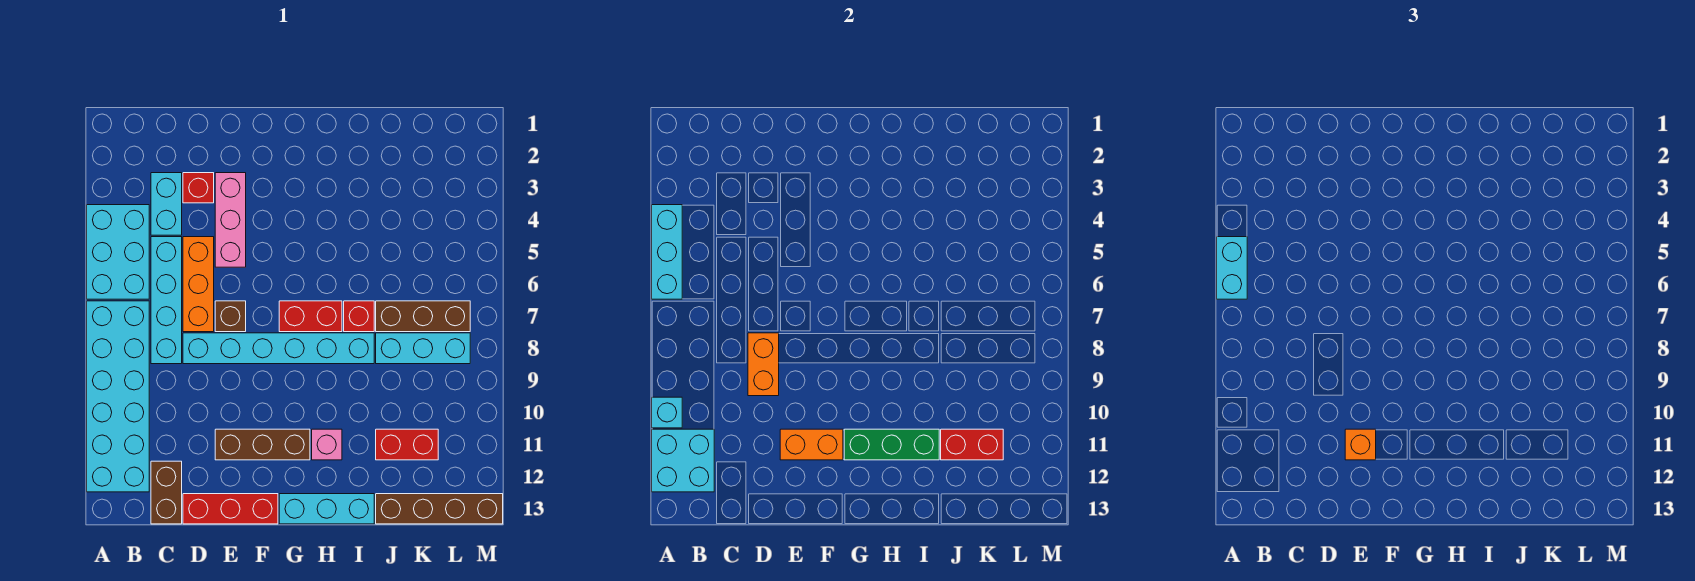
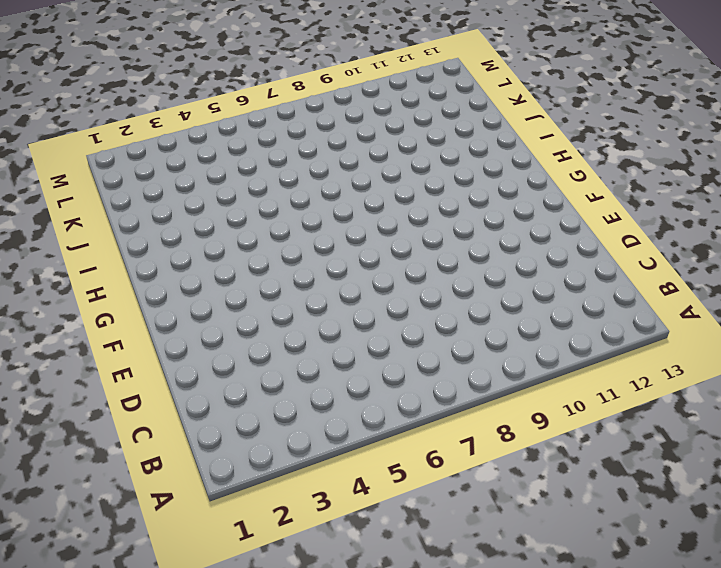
none -> cyan 2x3 brick [87,205,149,299]
none -> cyan 2x6 brick [87,301,149,492]
none -> cyan 1x2 brick [151,173,182,235]

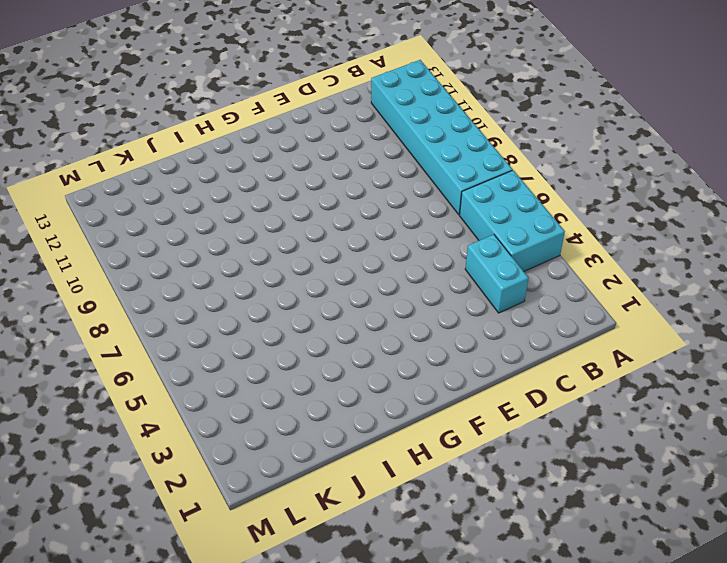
none -> cyan 1x4 brick [151,237,182,364]
none -> brown 1x2 brick [151,461,182,524]
none -> red 1x1 brick [183,173,214,203]

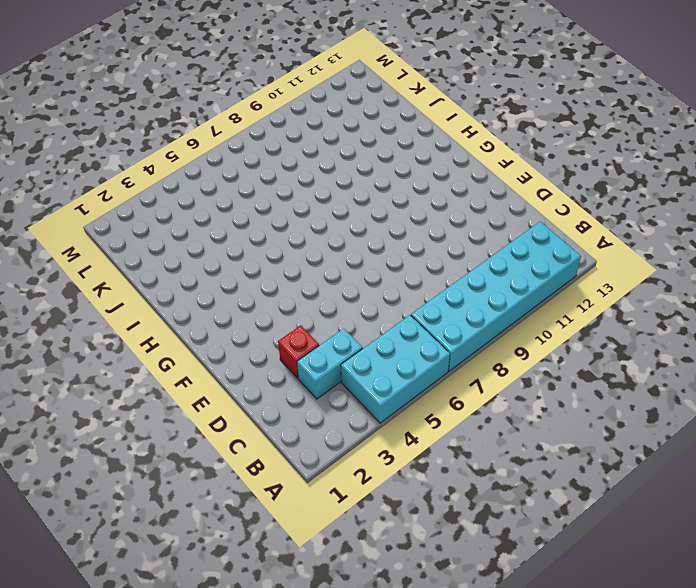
none -> cyan 1x4 brick [151,237,182,364]
none -> brown 1x2 brick [151,461,182,524]
none -> orange 1x3 brick [183,237,214,332]

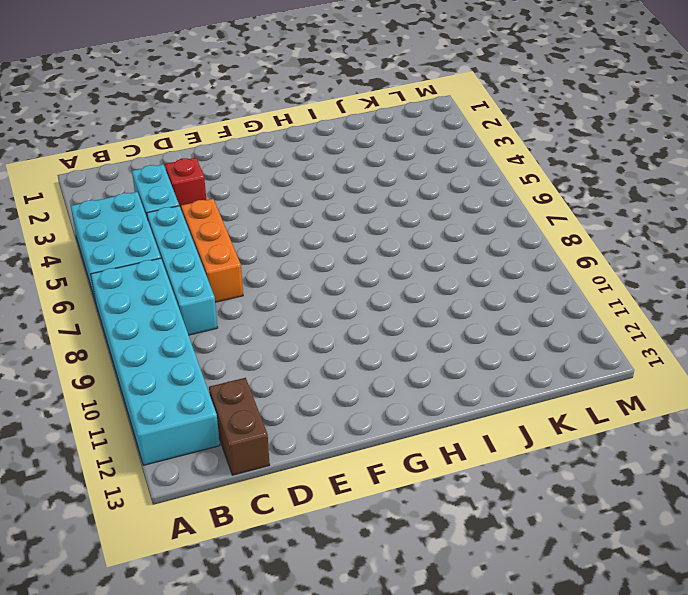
none -> cyan 1x6 brick [183,333,374,364]
none -> red 1x3 brick [183,494,278,524]
none -> pink 1x3 brick [215,173,246,267]

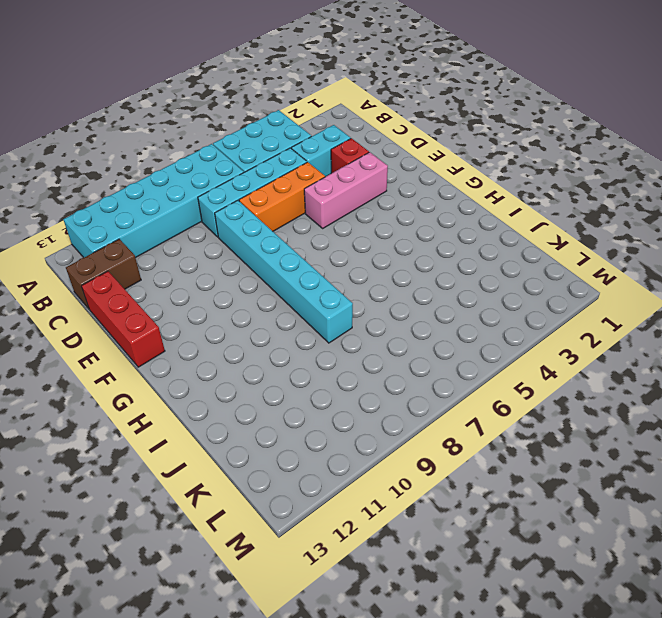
none -> brown 1x1 brick [215,301,246,332]
none -> brown 1x3 brick [215,429,310,460]
none -> red 1x2 brick [279,301,342,332]

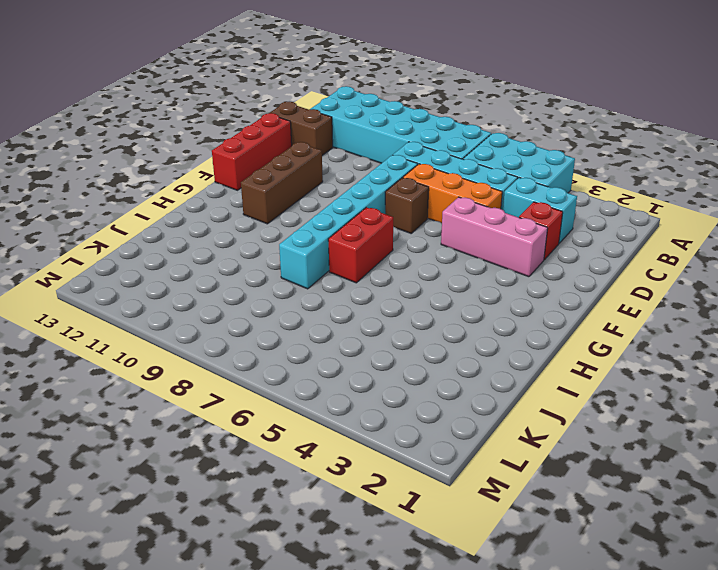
none -> cyan 1x3 brick [279,494,374,524]
none -> pink 1x1 brick [312,429,342,460]
none -> red 1x1 brick [344,301,374,332]

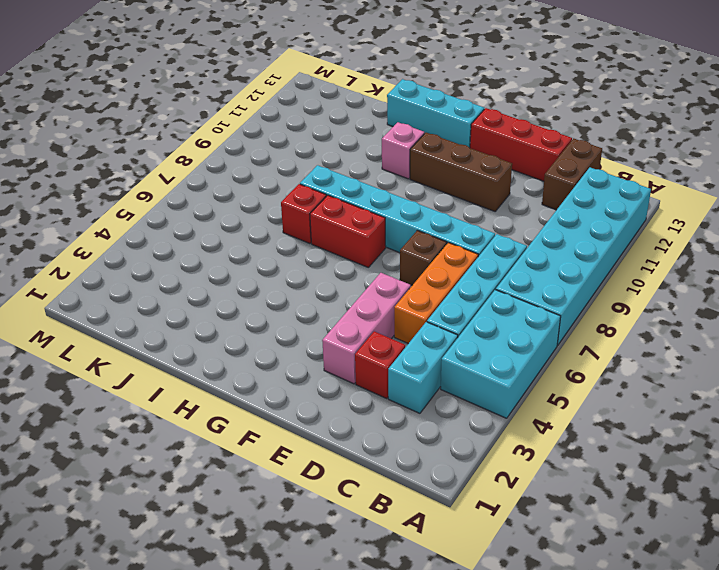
none -> brown 1x3 brick [376,301,470,332]
none -> cyan 1x3 brick [376,333,470,364]
none -> red 1x2 brick [376,429,438,460]

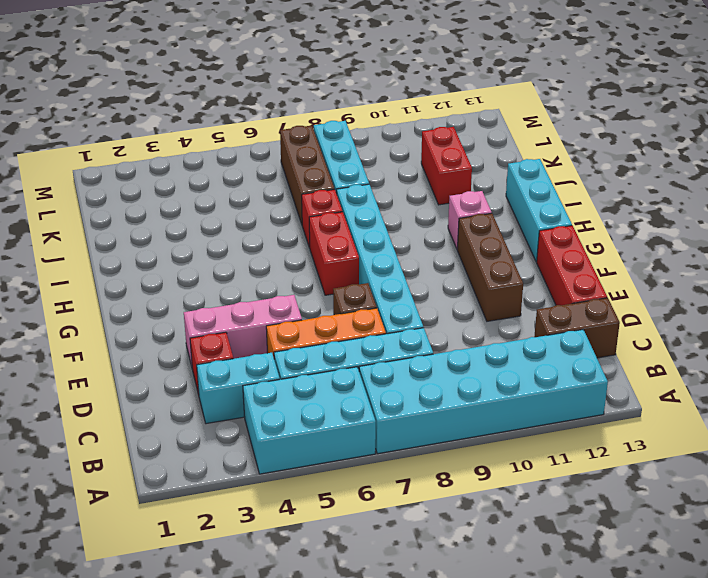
none -> brown 1x4 brick [376,494,503,524]
none -> cyan 1x3 brick [652,205,682,299]
none -> cyan 1x1 brick [652,397,682,428]

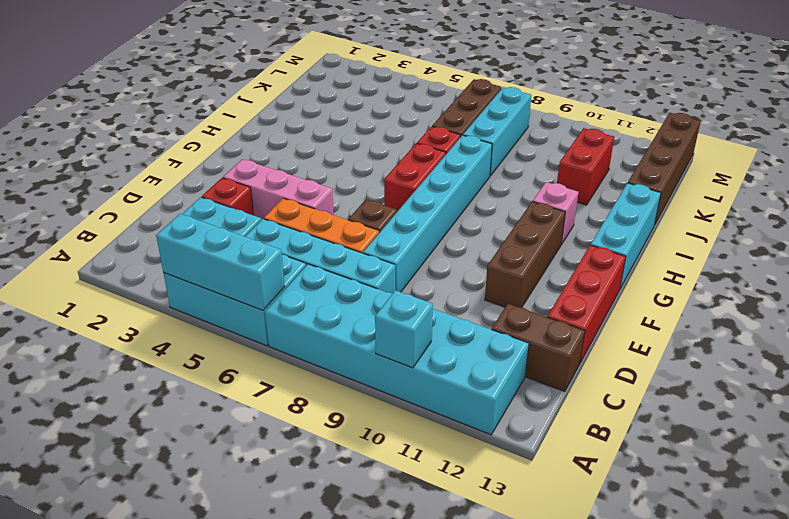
none -> cyan 2x2 brick [652,429,714,492]
none -> orange 1x2 brick [748,333,779,396]
none -> orange 1x2 brick [780,429,843,460]

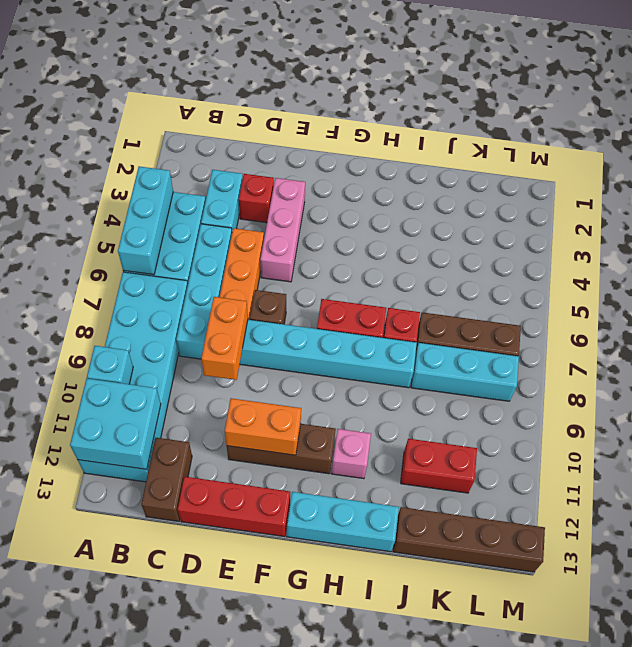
none -> green 1x3 brick [844,429,939,460]
none -> red 1x2 brick [941,429,1003,460]
none -> cyan 1x2 brick [1217,237,1247,299]

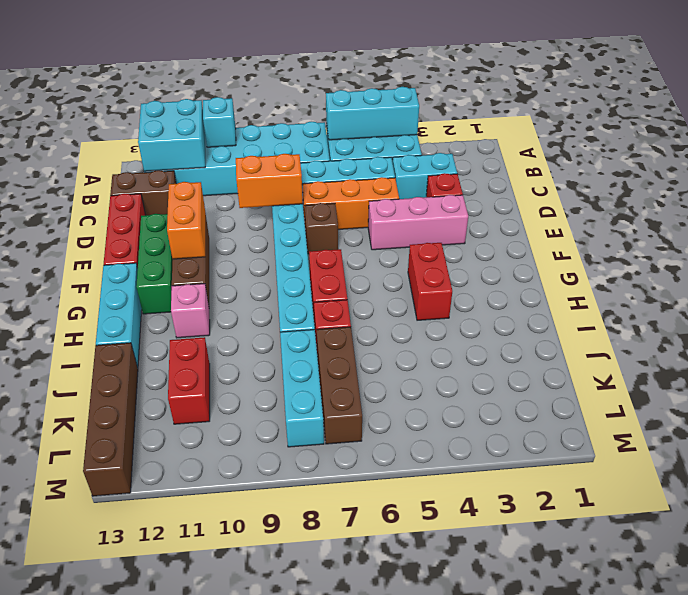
green 1x3 brick [136,214,173,314] -> green 1x3 brick moved to [844,429,939,460]
red 1x2 brick [408,243,452,320] -> red 1x2 brick moved to [941,429,1003,460]
none -> cyan 1x2 brick [1217,237,1247,299]
none -> orange 1x1 brick [1345,429,1376,460]

